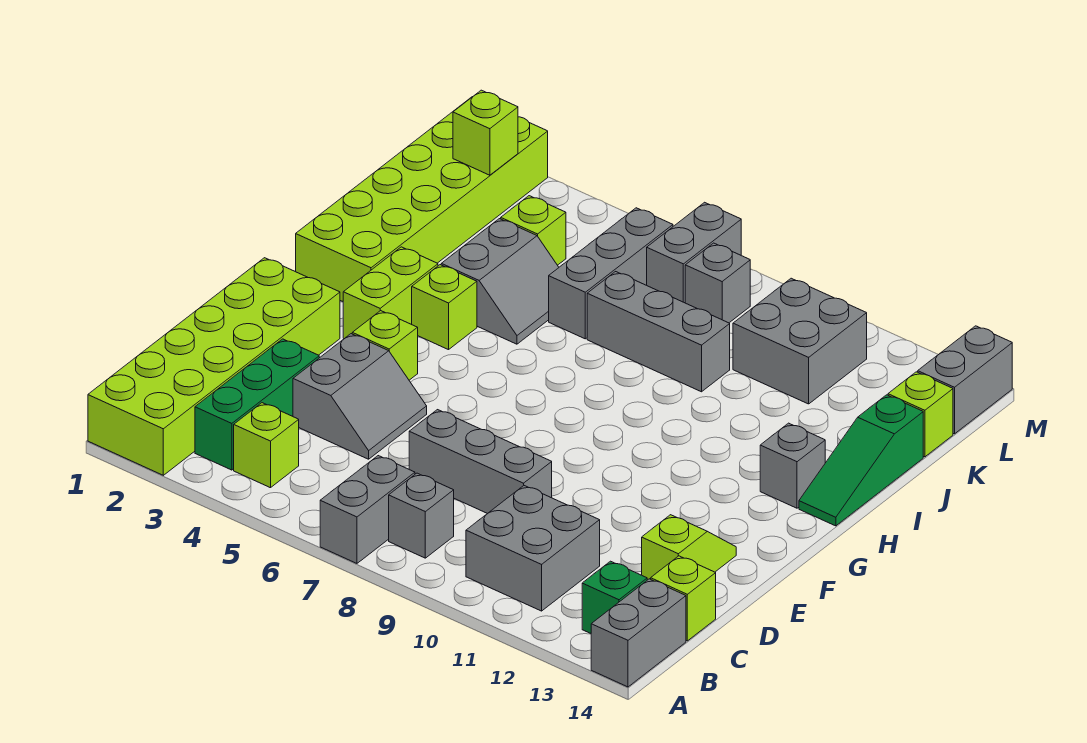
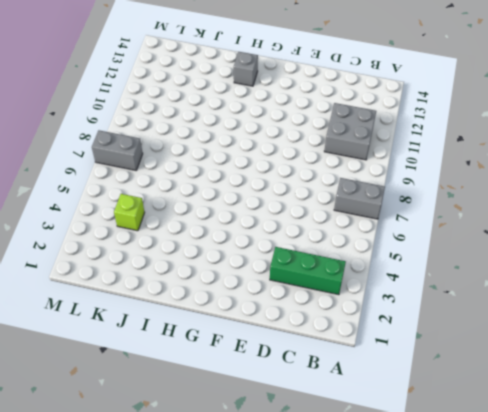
none -> lime 2x6 brick [88,258,340,475]
none -> grey 1x2 brick [591,579,686,687]
none -> lime 1x1 brick [234,403,299,488]

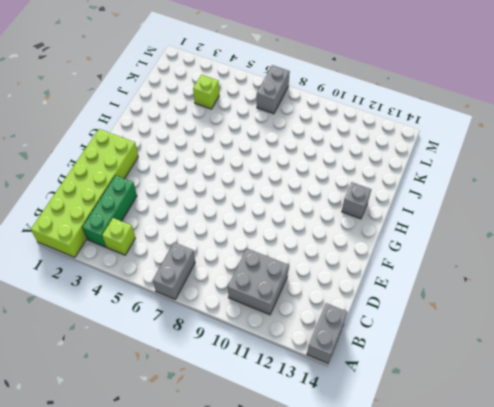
none -> grey 1x1 brick [389,473,454,558]
none -> green 1x1 brick [582,561,647,633]
none -> lime 1x1 brick [651,556,716,641]

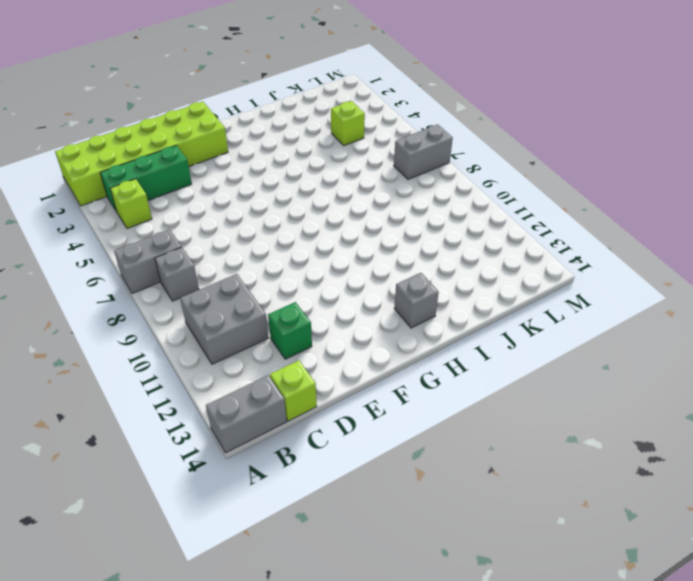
green 1x1 brick [268,302,312,359] -> green 1x1 brick moved to [582,561,647,633]
none -> grey 2x2 slope [293,334,427,459]
none -> grey 1x3 brick [409,410,552,514]
none -> lime 1x2 slope [642,515,736,580]

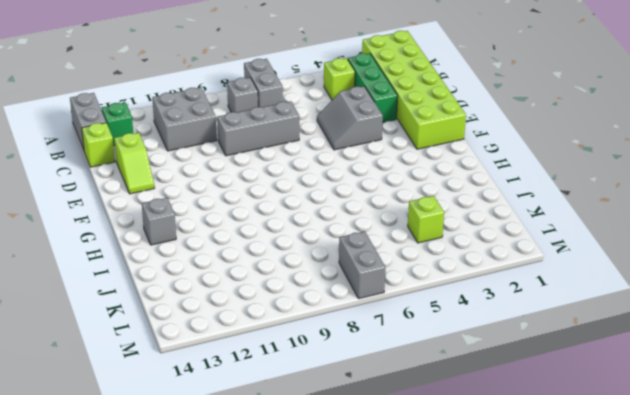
none -> lime 1x1 brick [352,311,418,380]
none -> lime 1x2 brick [343,247,438,339]
none -> lime 2x6 brick [296,97,548,301]

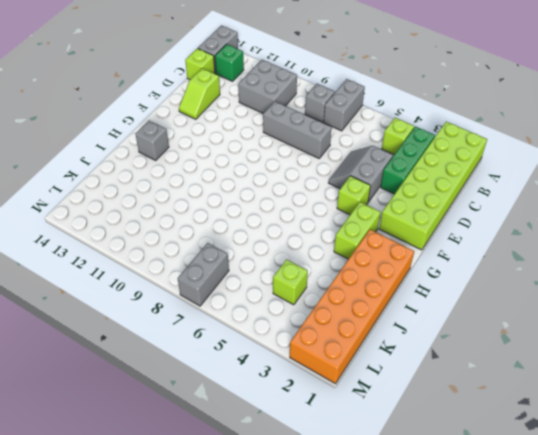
orange 2x6 brick [290,229,414,384] -> lime 2x6 brick [296,97,548,301]
none -> lime 1x1 brick [412,265,477,350]
none -> green 1x3 slope [799,395,923,526]
none -> grey 2x2 slope [441,219,559,344]

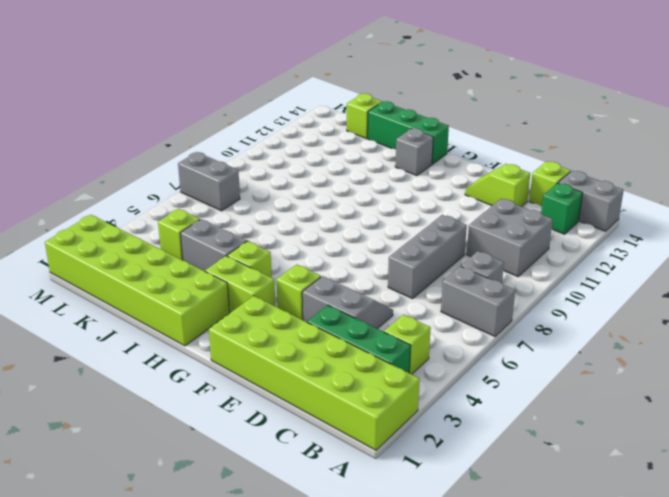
green 1x3 brick [368,101,449,164] -> green 1x3 slope [799,395,923,526]
none -> grey 1x3 brick [549,208,673,339]
none -> grey 1x3 brick [587,272,730,392]
none -> grey 2x2 brick [733,278,867,404]

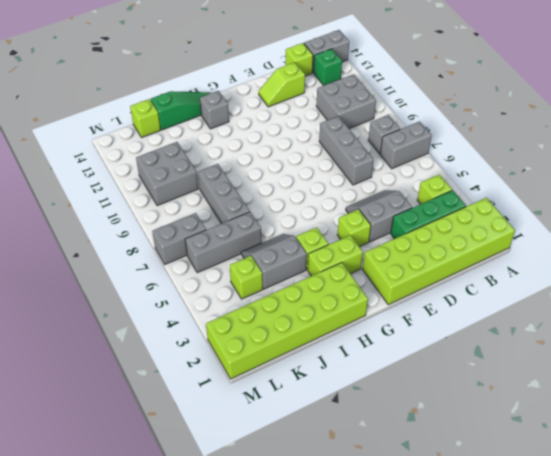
none -> grey 1x1 brick [685,243,750,323]
none -> grey 1x2 brick [918,326,1012,434]
none -> lime 1x1 brick [453,90,518,175]

